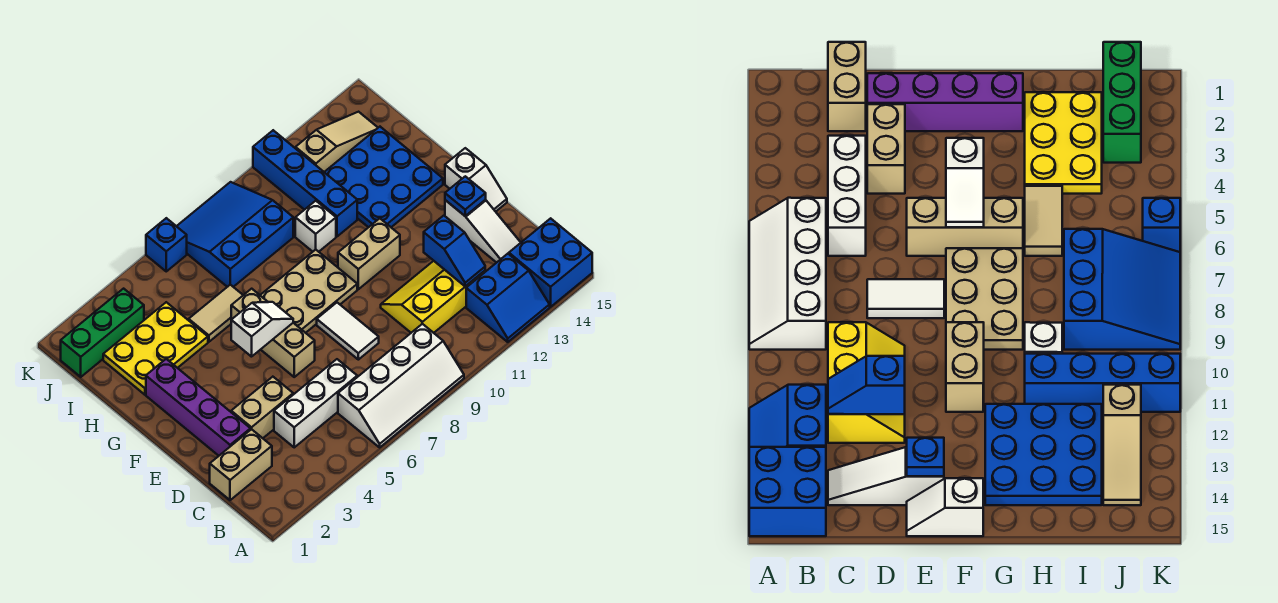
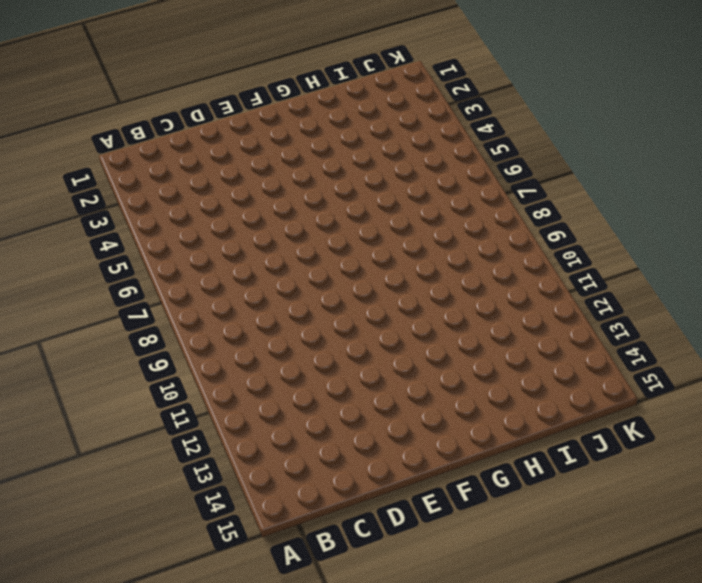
none -> white 2x4 slope [338,324,464,447]
none -> blue 2x2 slope [466,254,550,342]
none -> blue 2x2 brick [509,218,592,307]

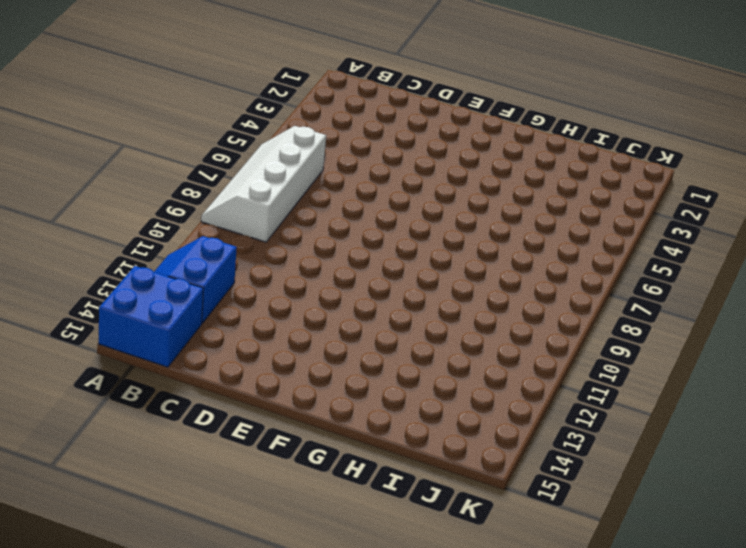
none -> tan 1x2 brick [210,429,272,500]
none -> white 1x3 brick [274,359,357,447]
none -> yellow 2x3 slope [381,261,485,333]

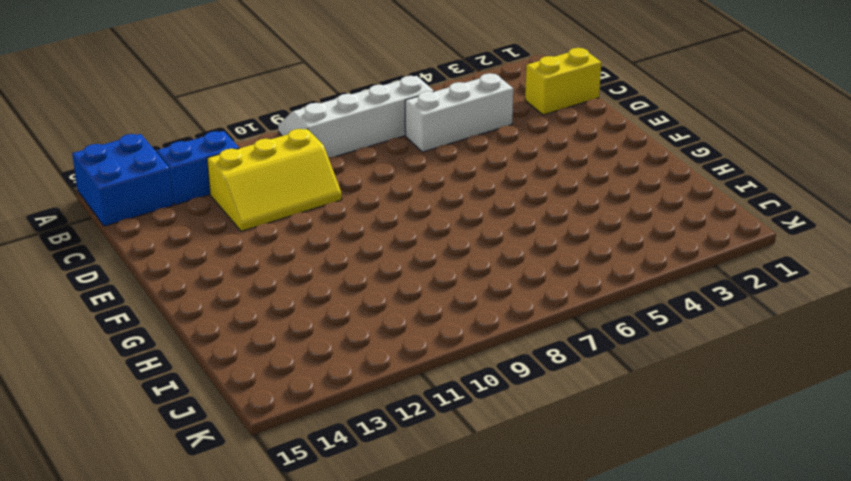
yellow 1x2 brick [525,48,601,115] -> tan 1x2 brick [210,429,272,500]
none -> white 1x3 slope [445,200,521,263]
none -> purple 1x4 brick [146,359,251,456]
none -> tan 1x2 brick [231,377,293,438]

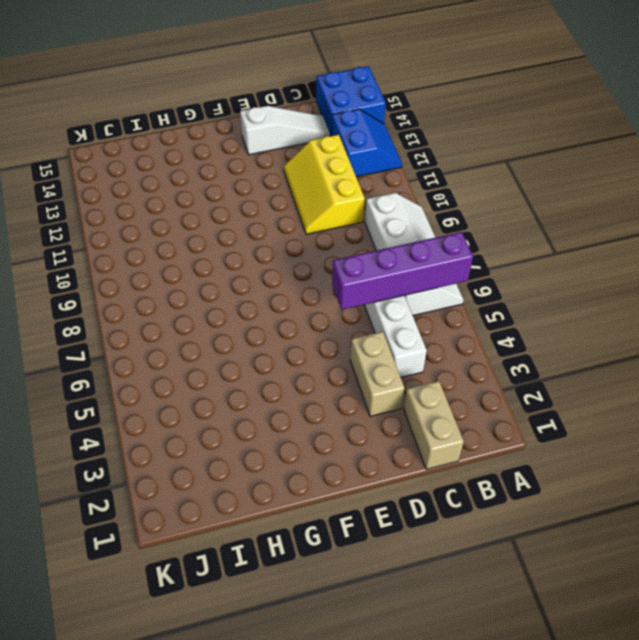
purple 1x4 brick [332,232,473,310] -> purple 1x4 brick moved to [146,359,251,456]
none -> white 1x2 tile [317,303,379,360]
none -> tan 1x3 brick [231,289,315,377]
none -> white 1x2 slope [445,148,507,212]

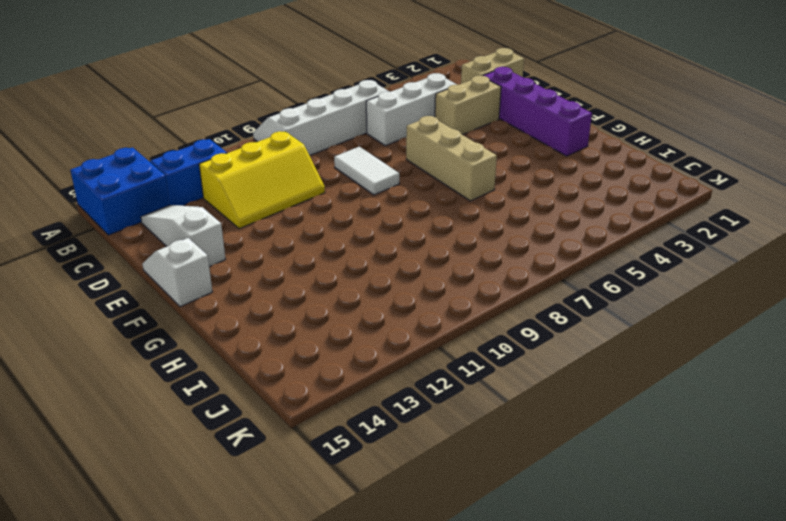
none -> tan 2x3 plate [260,250,357,333]
none -> tan 1x2 brick [338,218,400,289]
none -> blue 3x3 plate [325,127,443,227]

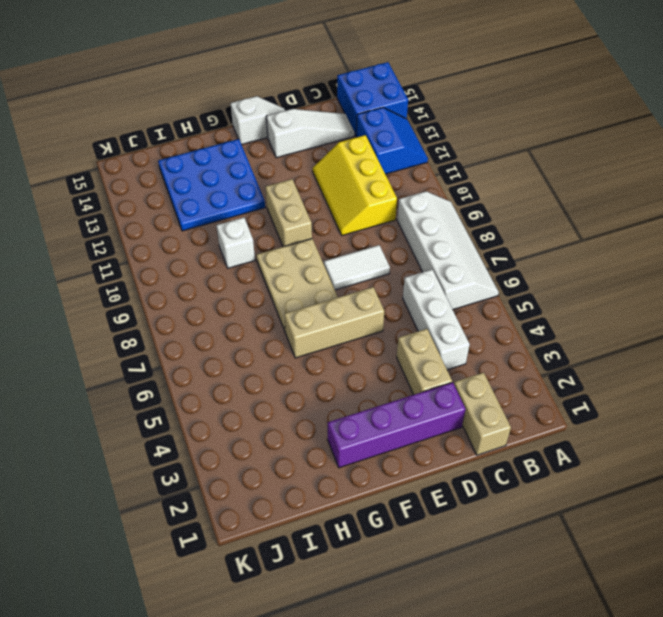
none -> yellow 2x3 plate [103,302,208,395]
none -> tan 1x2 tile [189,285,243,342]
none -> blue 1x4 brick [253,130,357,236]

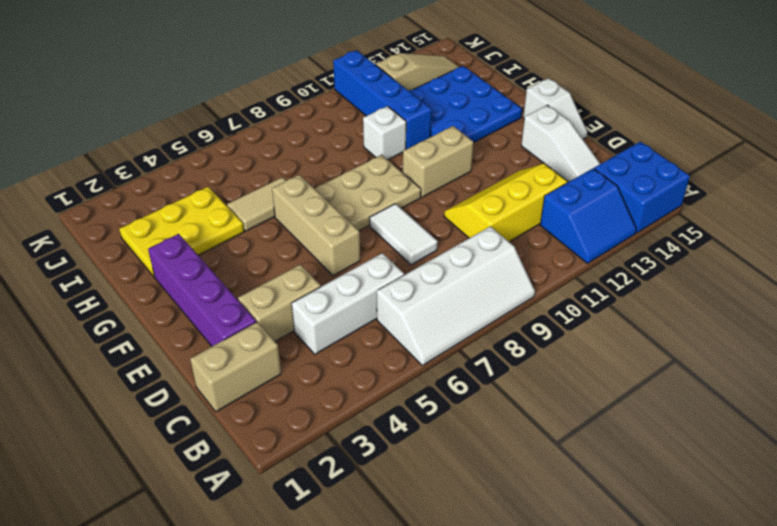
none -> blue 3x3 slope [177,182,293,287]
none -> green 1x3 brick [61,289,144,377]
none -> blue 1x1 brick [146,218,187,271]

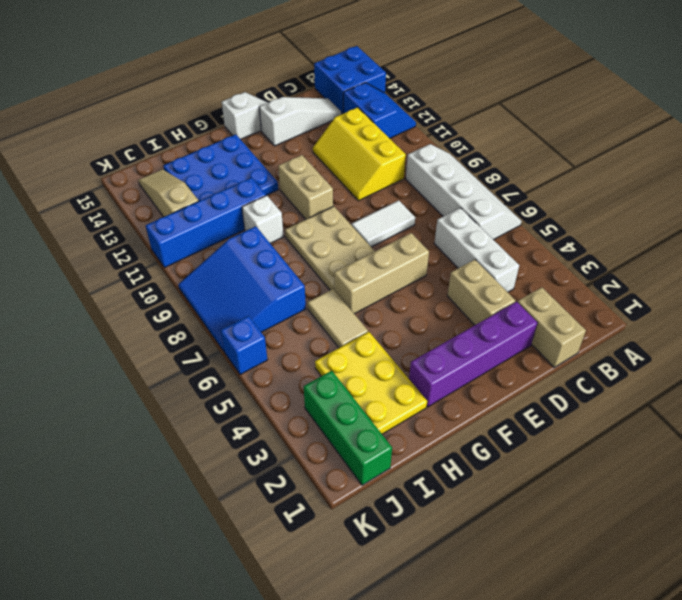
none -> blue 1x2 slope [424,216,485,286]
none -> blue 1x1 plate [445,176,486,216]
none -> white 1x2 slope [231,302,293,357]

